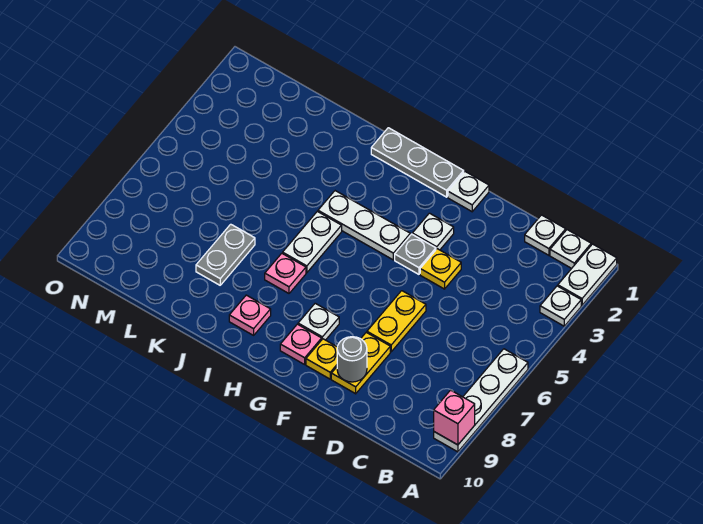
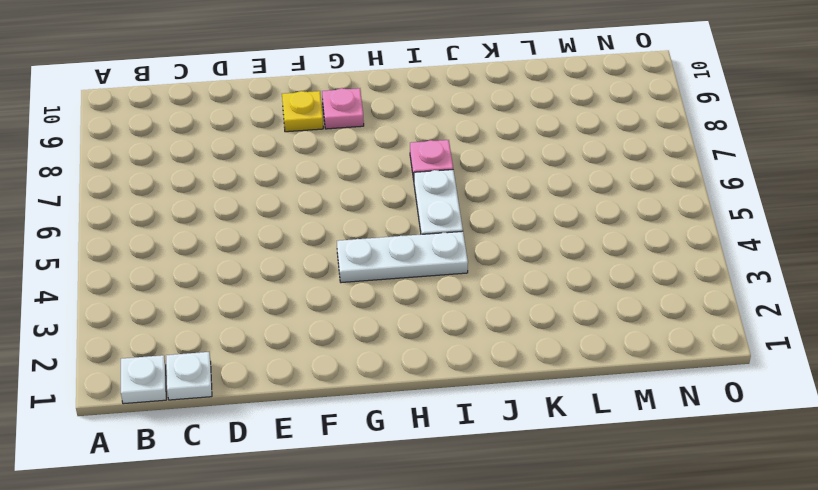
none -> white 1x2 plate [558,244,617,305]
none -> white 1x1 plate [540,286,581,326]
none -> white 1x4 plate [434,349,528,452]

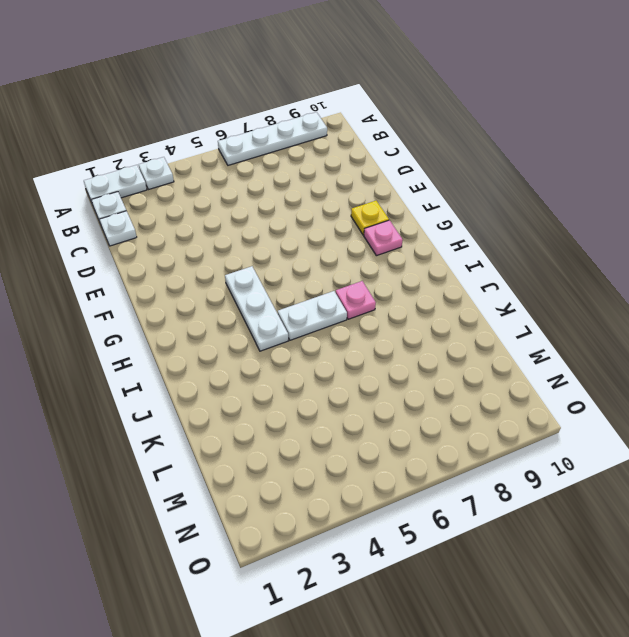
none -> yellow 1x1 plate [420,249,461,289]
none -> yellow 1x2 plate [367,291,426,352]
none -> yellow 1x2 plate [331,333,390,394]

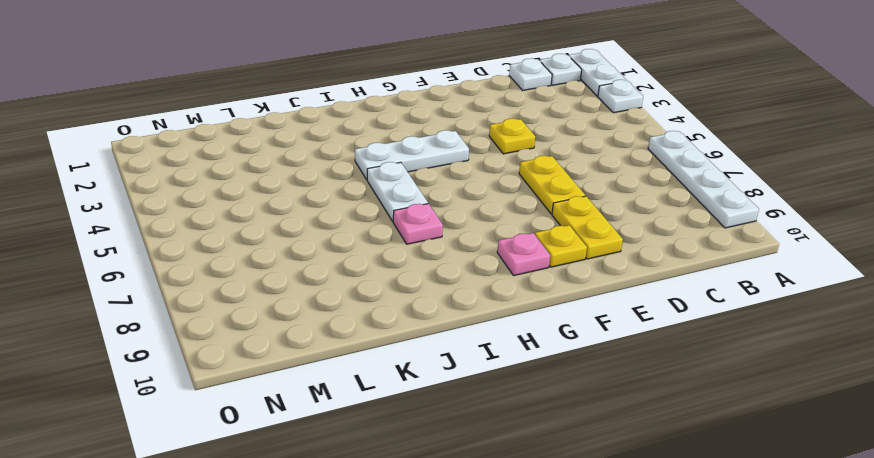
none -> white 1x1 plate [448,172,489,212]
none -> white 1x1 plate [412,213,454,250]
none -> grey 1x1 plate [395,234,436,274]

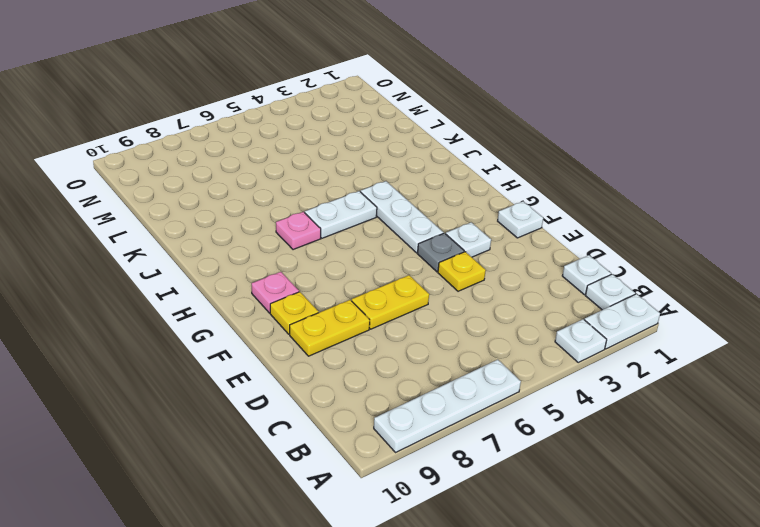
none -> grey 1x3 plate [371,128,464,197]
none -> white 1x1 plate [298,303,339,340]
none -> pink 1x1 plate [229,295,271,335]

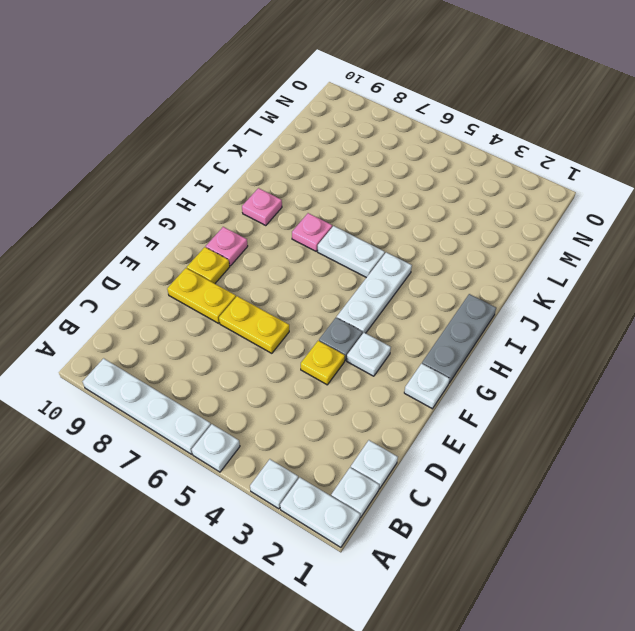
white 1x1 plate [192,424,240,472] -> white 1x1 plate moved to [298,303,339,340]
none -> grey 1x2 plate [196,224,255,285]
none -> pink 1x1 brick [434,390,475,445]
none -> grey 1x1 round brick [337,337,367,382]

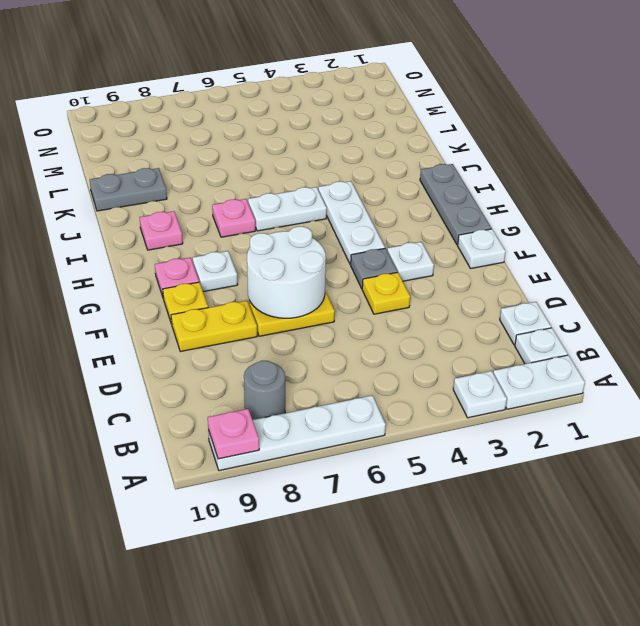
pink 1x1 plate [208,409,259,459] -> pink 1x1 brick [434,390,475,445]
grey 1x1 round brick [244,361,285,420] -> grey 1x1 round brick moved to [337,337,367,382]
white 2x2 round brick [247,227,326,318] -> none
grey 1x2 plate [90,168,167,211] -> grey 1x2 plate moved to [196,224,255,285]

